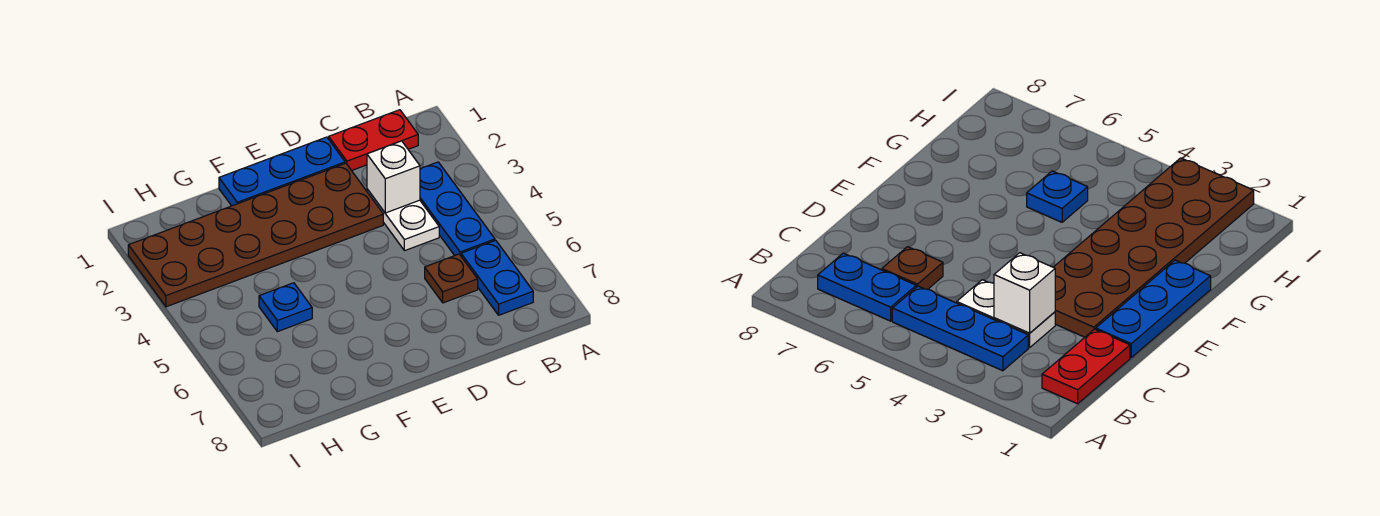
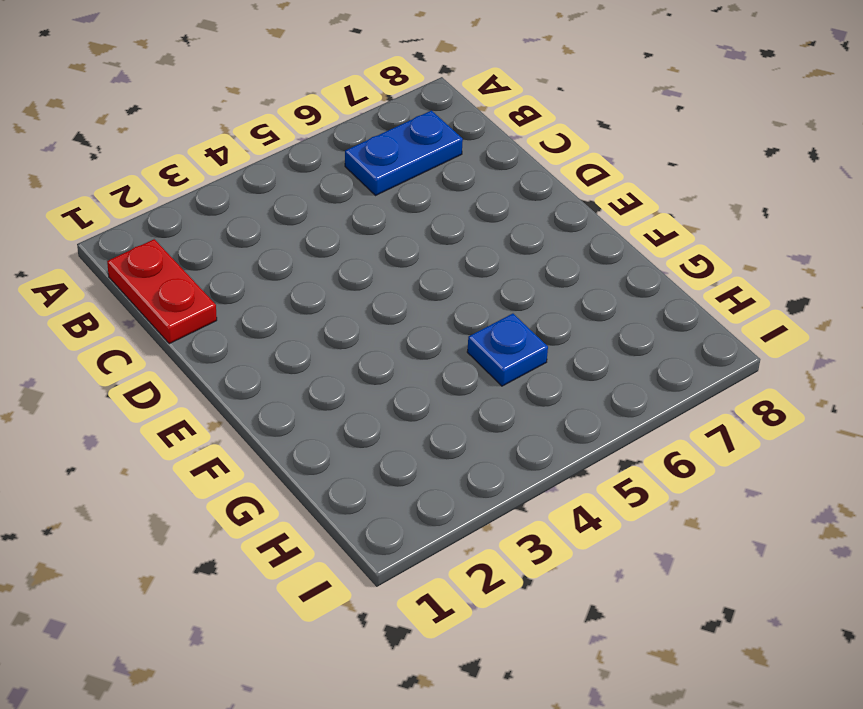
none -> blue 1x3 plate [420,162,495,256]
none -> white 1x2 plate [367,189,439,251]

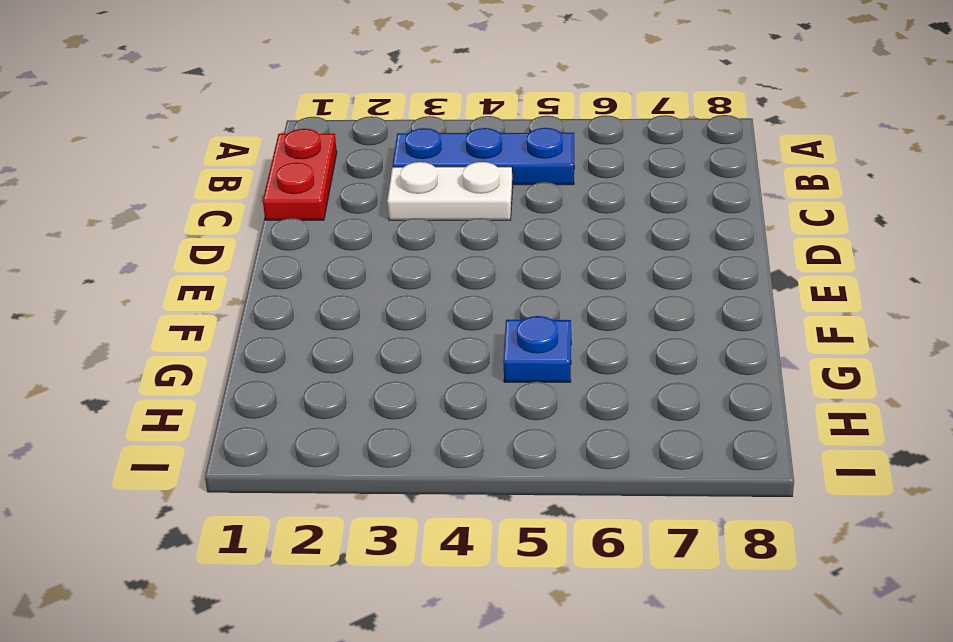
none -> blue 1x2 plate [461,240,533,315]
none -> brown 1x1 plate [425,254,478,303]

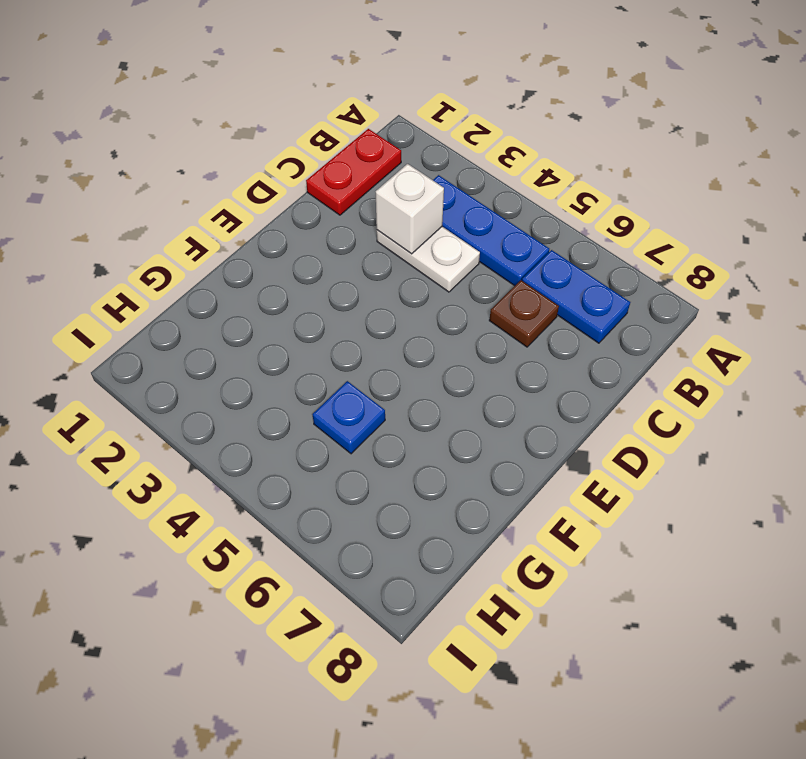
none -> blue 1x3 plate [219,137,345,206]
none -> brown 2x6 plate [128,163,383,307]

